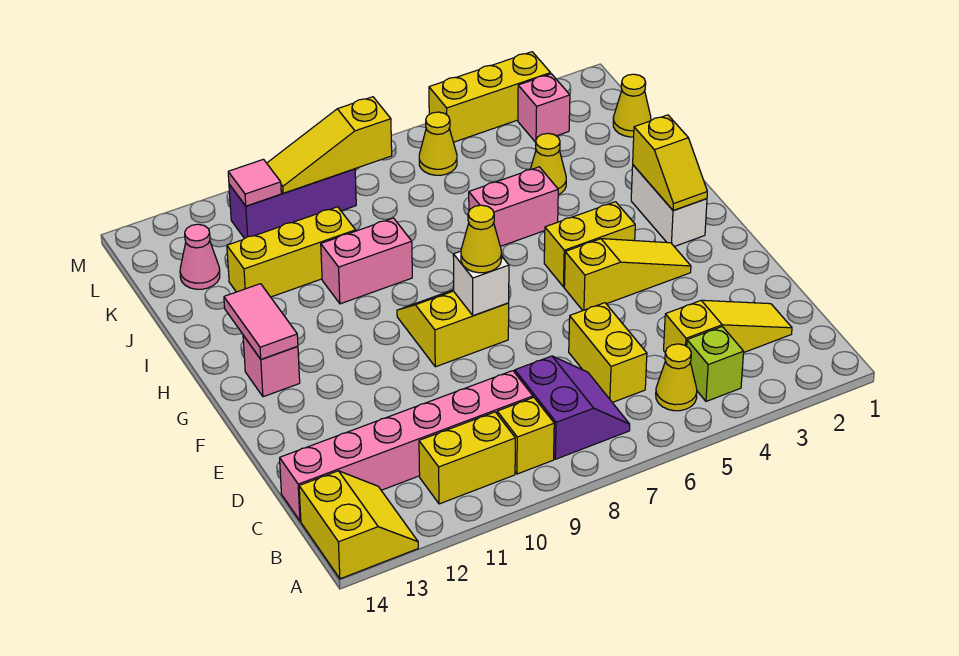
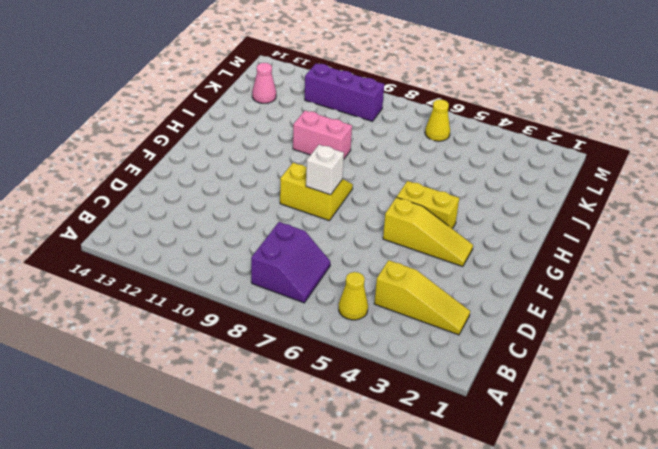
none -> yellow 2x2 slope [299,471,418,579]
none -> lime 1x1 brick [687,327,744,401]
none -> yellow 1x1 brick [497,397,554,474]
none -> yellow 1x2 brick [419,412,515,504]

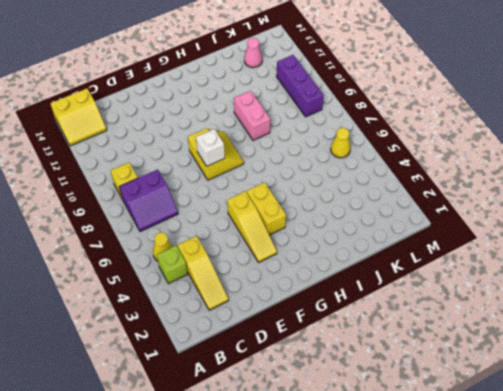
none -> yellow 1x2 brick [419,412,515,504]
none -> yellow 1x2 brick [569,303,647,403]
none -> pink 1x6 brick [280,371,533,521]
none -> white 1x2 brick [631,165,707,247]

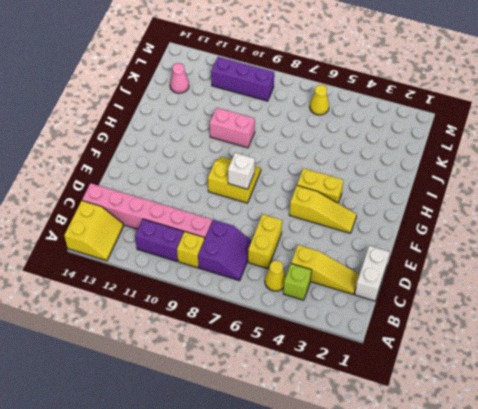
purple 1x2 brick [135,219,184,261] -> yellow 1x2 brick [419,412,515,504]
white 1x2 brick [355,246,390,301] -> white 1x2 brick moved to [631,165,707,247]
none -> pink 1x1 brick [243,335,300,397]
none -> pink 1x2 brick [469,167,558,246]
none -> yellow 1x1 cone [530,133,566,195]
none -> yellow 1x3 brick [227,207,356,297]

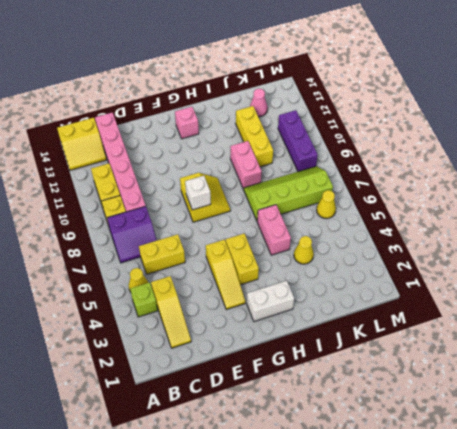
lime 2x4 slope [244,166,333,221] -> none
none -> yellow 1x1 cone [613,74,651,137]
none -> pink 1x1 brick [518,74,570,142]
none -> yellow 1x3 brick [429,52,551,142]
none -> yellow 1x2 slope [633,115,707,210]

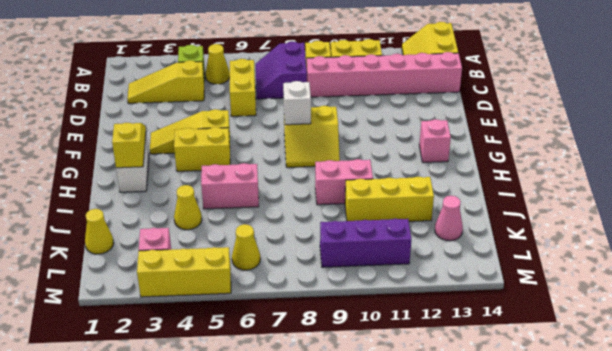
none -> pink 1x2 tile [224,284,298,359]
none -> yellow 1x3 slope [267,97,392,193]
none -> pink 1x1 tile [228,159,281,206]
none -> yellow 1x1 cone [461,205,502,273]

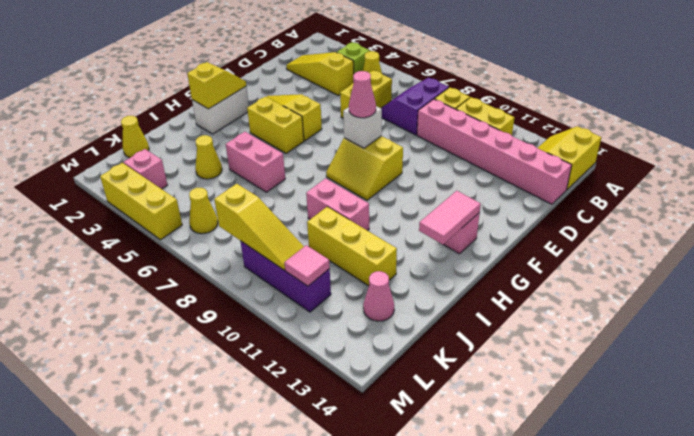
pink 1x1 cone [349,71,376,118] -> yellow 1x1 cone [461,205,502,273]

